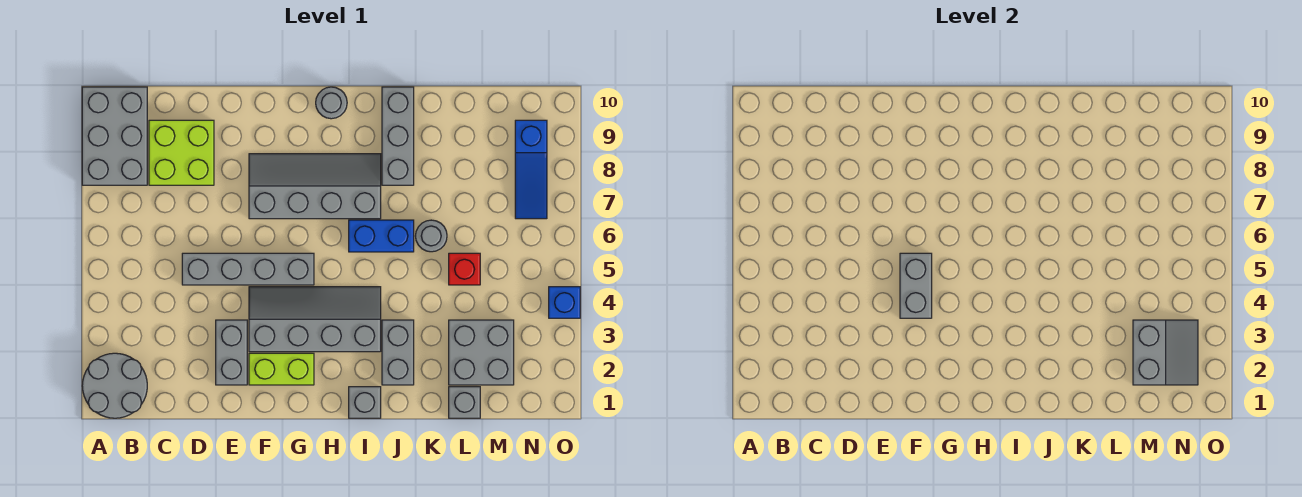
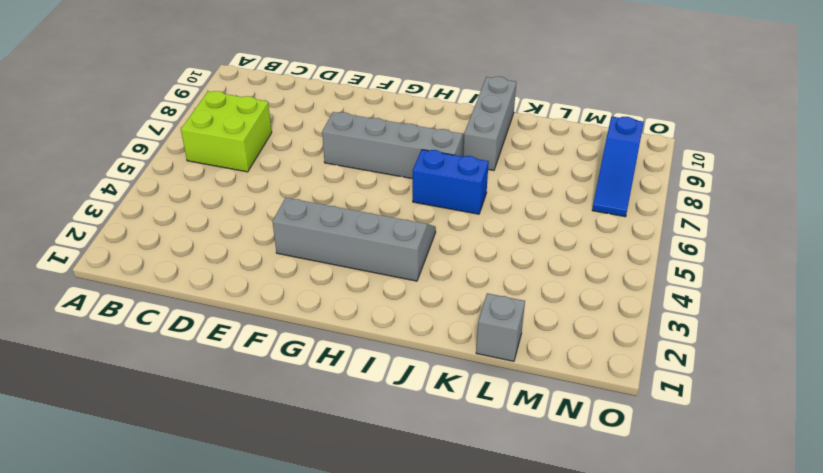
lime 2x2 brick [181,91,272,172] -> lime 2x2 brick moved to [149,120,214,185]
none -> grey 2x2 round brick [82,353,147,418]
none -> grey 2x3 brick [82,87,147,185]
none -> grey 1x4 brick [182,253,314,285]

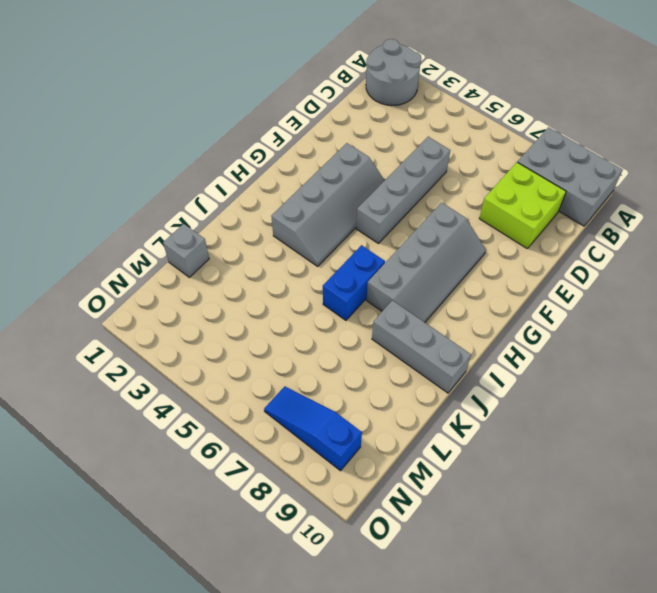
none -> grey 1x2 brick [216,320,247,385]
none -> lime 1x2 brick [249,353,314,385]
none -> grey 1x1 round brick [316,87,347,119]

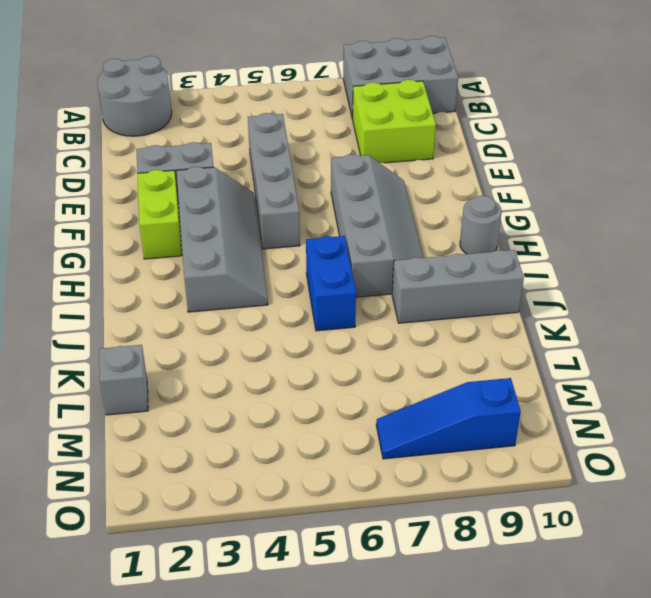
none -> grey 1x1 brick [349,387,381,418]
none -> grey 1x2 brick [382,320,414,385]
none -> grey 1x1 round brick [416,220,447,252]

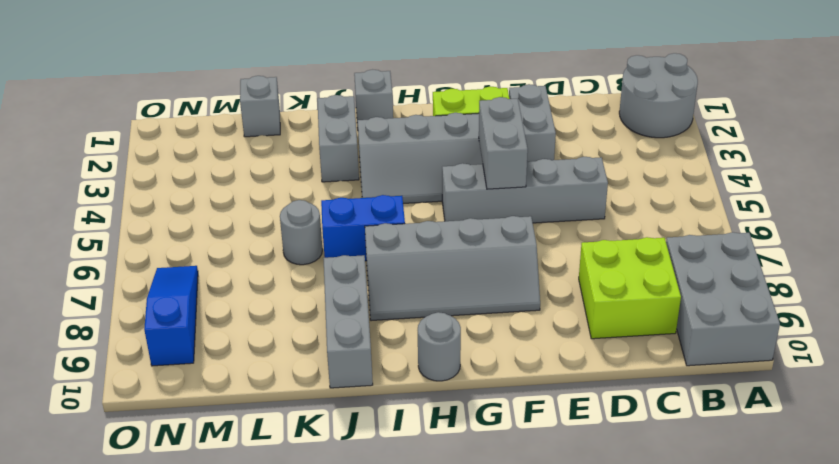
none -> grey 2x2 brick [449,320,514,385]
none -> red 1x1 brick [449,253,480,285]
none -> blue 1x1 brick [549,287,580,318]

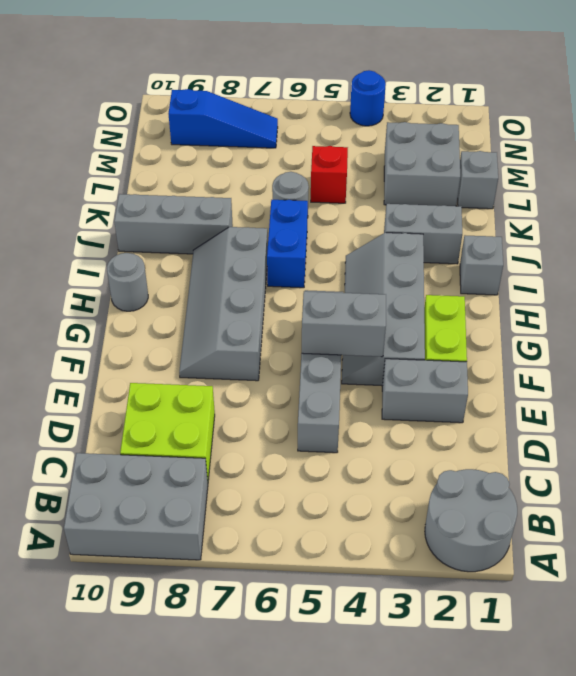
blue 1x1 round brick [350,70,386,126] -> blue 1x1 brick [549,287,580,318]
none -> grey 2x2 slope [1133,320,1198,385]

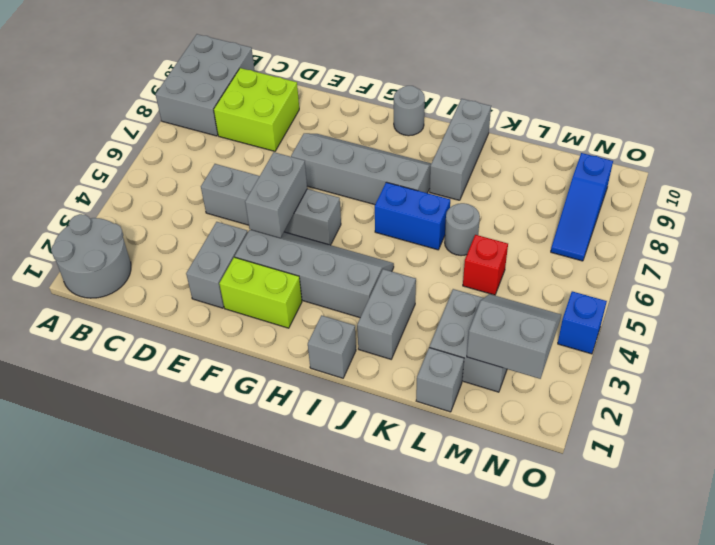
grey 2x2 slope [467,294,561,379] -> grey 2x2 slope turned to [1133,320,1198,385]

